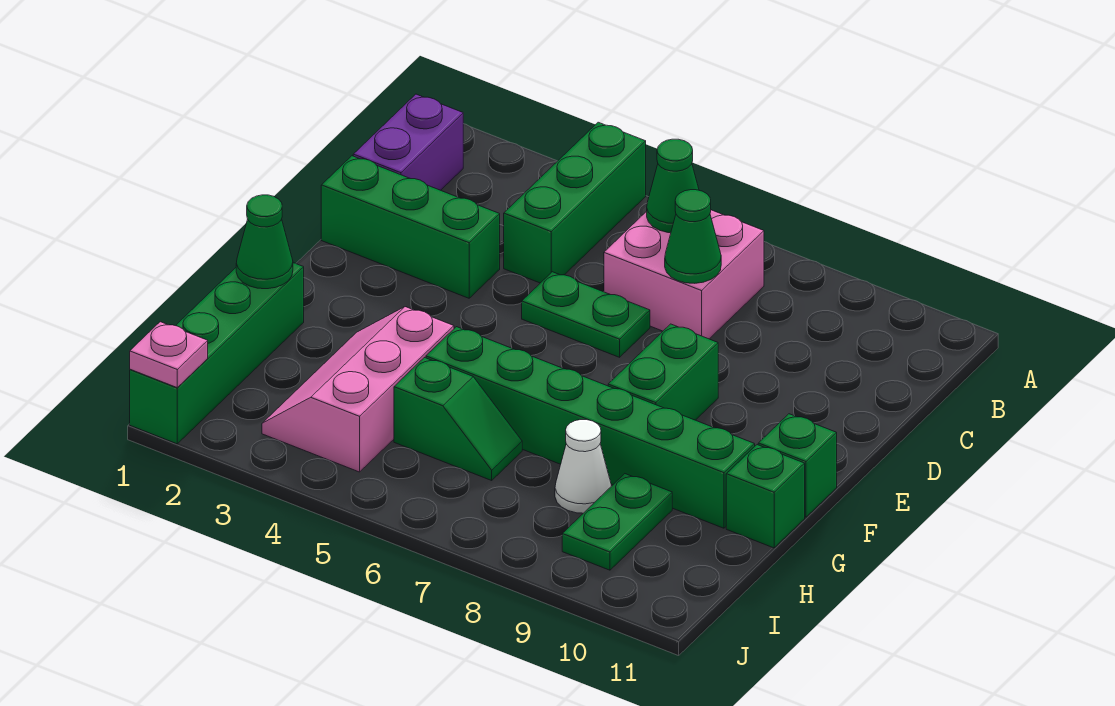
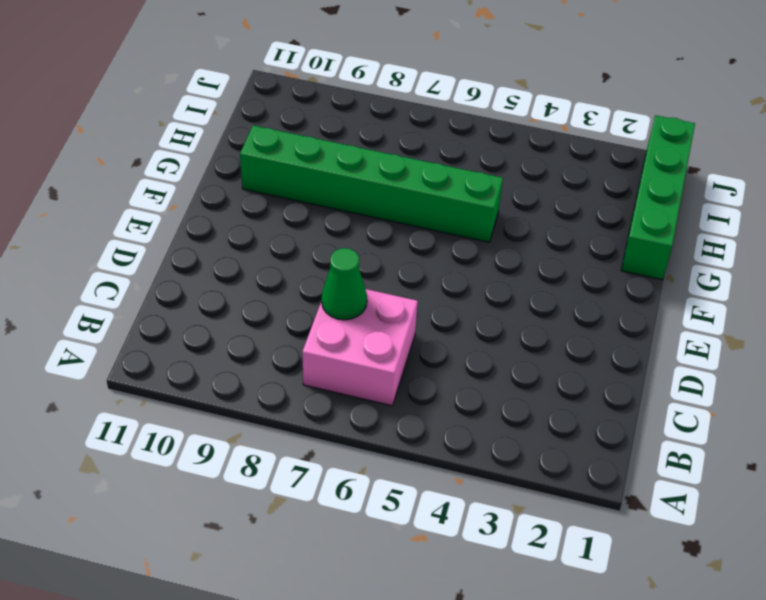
none -> green 1x3 brick [504,122,646,283]
none -> purple 1x2 brick [353,94,463,190]
none -> green 1x3 brick [321,156,500,298]

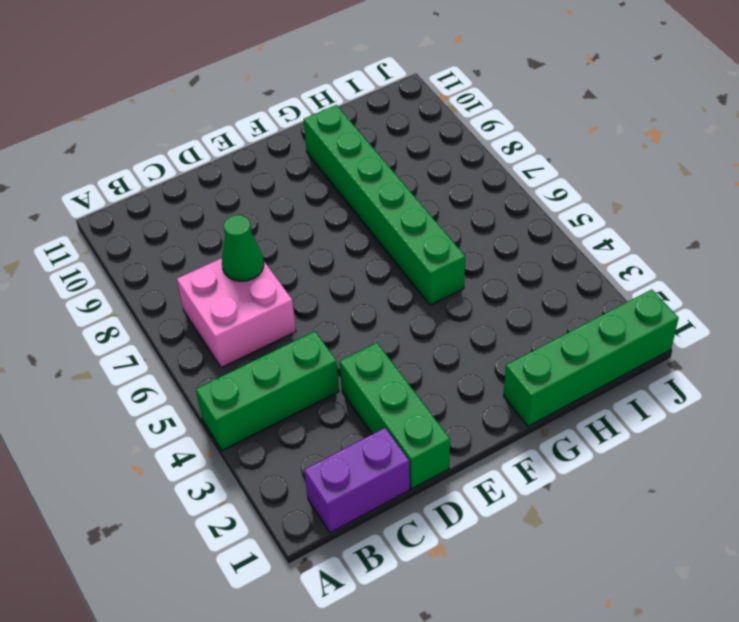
none -> green 1x2 plate [522,272,650,357]
none -> green 1x2 brick [608,324,718,420]
none -> green 1x1 brick [758,414,837,517]

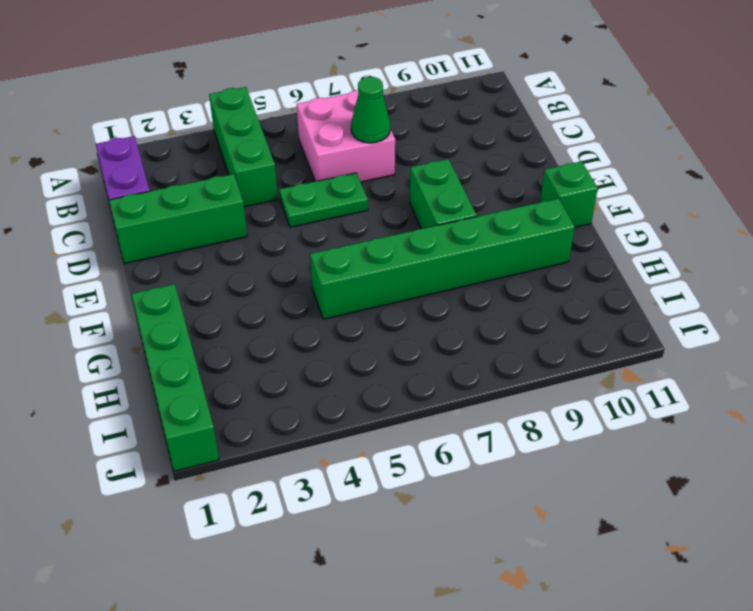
none -> pink 2x3 slope [262,307,454,472]
none -> green 1x1 brick [726,445,805,548]
none -> green 1x2 slope [394,358,522,480]

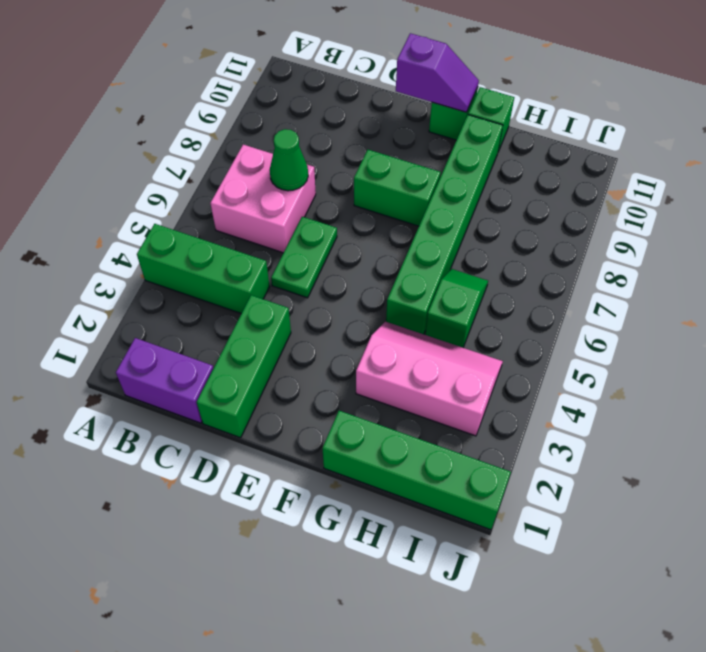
purple 1x2 slope [396,33,479,112] -> none
pink 2x3 slope [356,322,503,436] -> pink 2x3 slope turned to [262,307,454,472]
none -> white 1x1 cone [555,420,612,513]
none -> green 1x2 plate [562,474,672,570]
none -> green 1x1 cone [647,139,699,233]

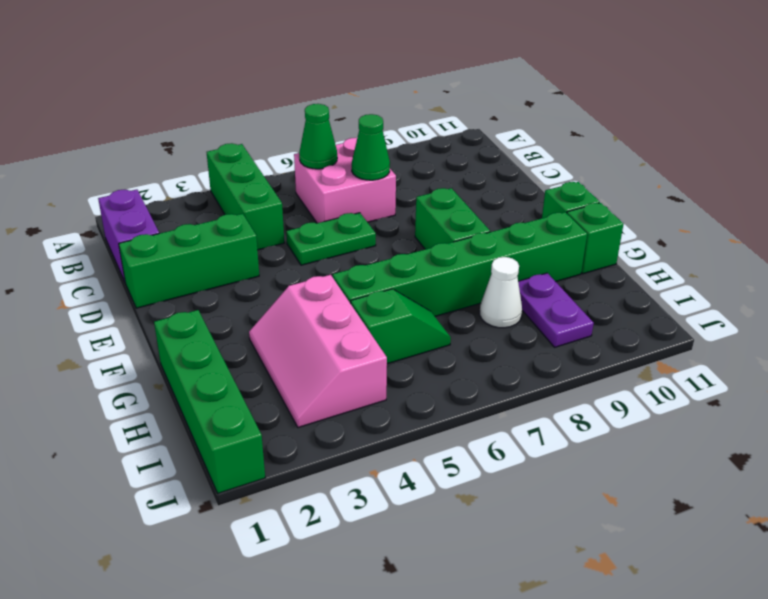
purple 1x2 plate [518,273,594,347] -> green 1x2 plate [562,474,672,570]
none -> green 1x1 cone [236,195,293,289]
none -> pink 1x1 plate [130,322,208,387]

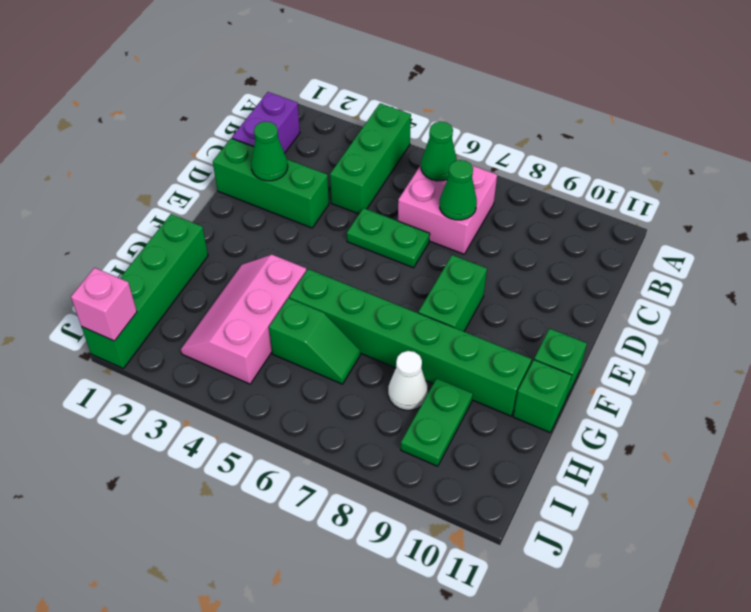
green 1x1 cone [251,121,288,181] -> green 1x1 cone moved to [236,195,293,289]
pink 1x1 brick [71,268,137,341] -> pink 1x1 plate [130,322,208,387]

